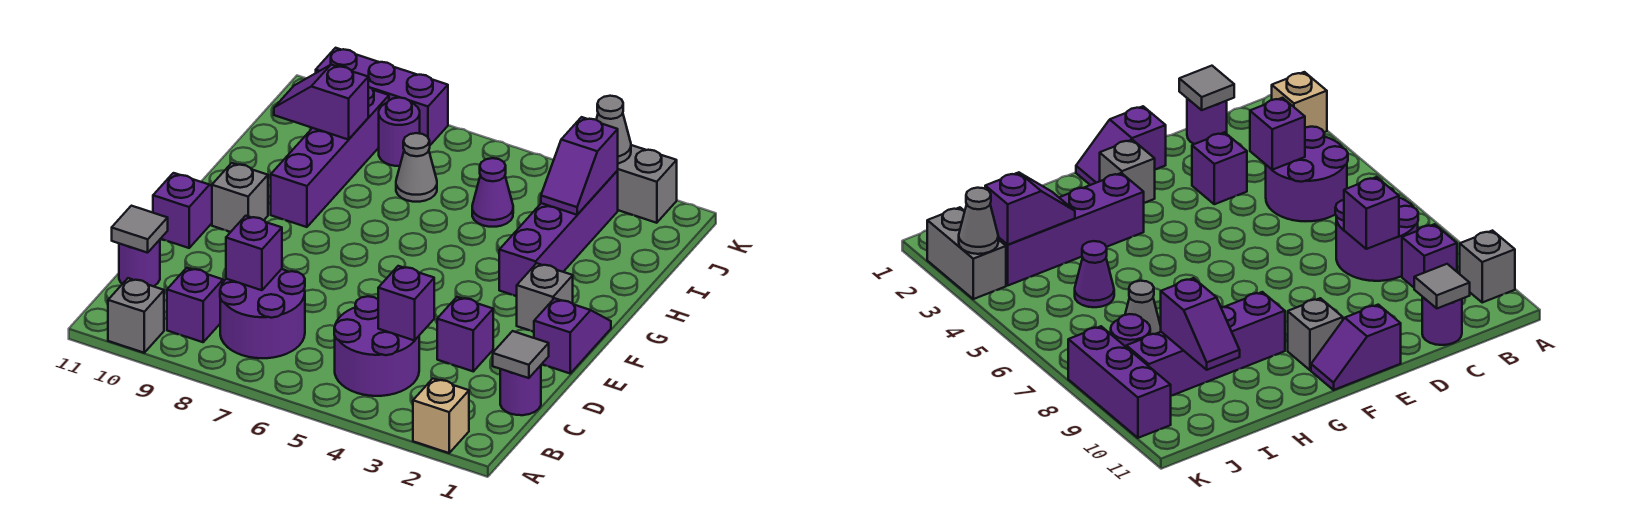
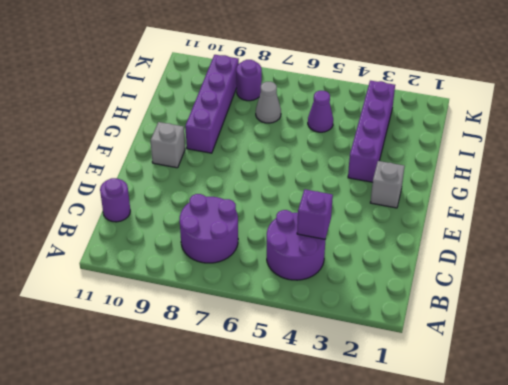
none -> tan 1x1 brick [413,379,469,453]
none -> grey 1x1 brick [108,278,164,353]
none -> purple 1x1 brick [167,268,223,342]

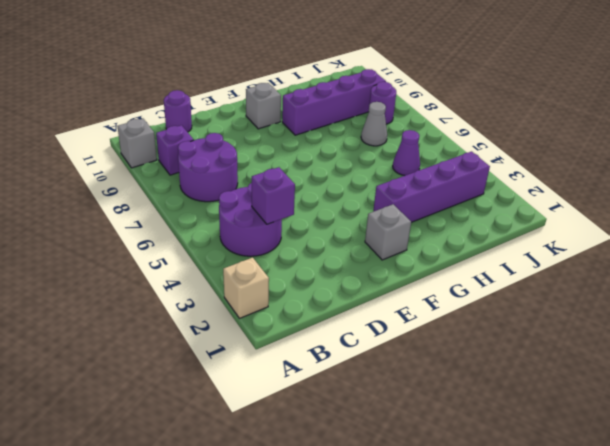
none -> purple 1x1 round brick [500,365,541,415]
none -> purple 1x1 brick [437,297,493,371]
none -> purple 1x2 slope [534,298,611,373]

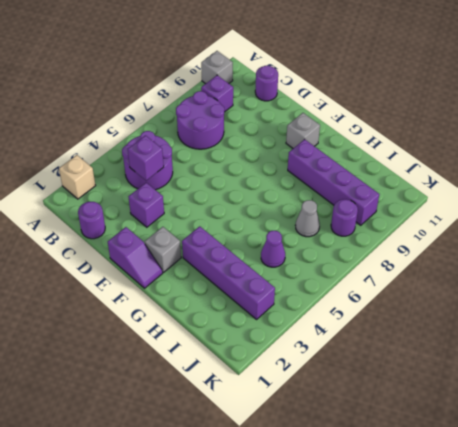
none -> purple 1x2 slope [153,173,212,248]
none -> grey 1x2 brick [617,145,677,223]
none -> purple 1x3 brick [316,48,448,145]

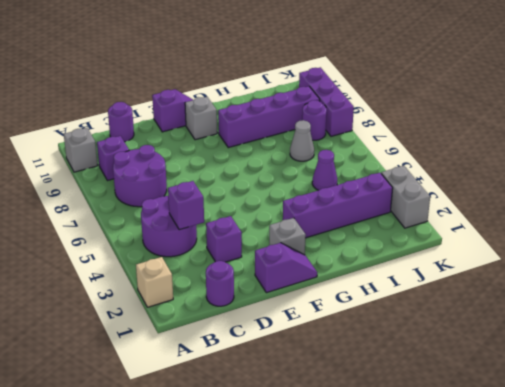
none -> grey 1x1 tile [493,331,549,378]
none -> purple 1x1 brick [226,216,282,290]
none -> grey 1x1 tile [112,206,168,253]

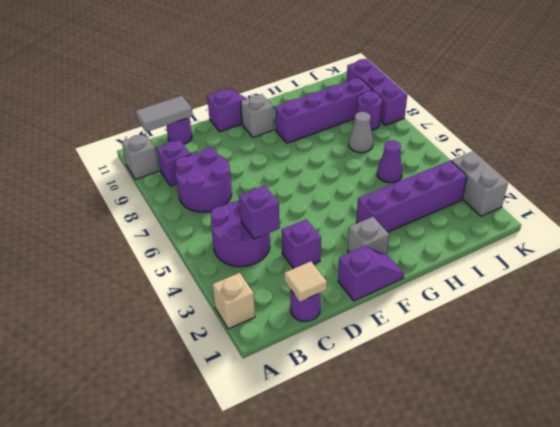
grey 1x2 tile [135,96,193,132] -> grey 1x1 tile [112,206,168,253]
tan 1x1 tile [284,261,327,302] -> grey 1x1 tile [493,331,549,378]
none -> purple 1x1 brick [226,216,282,290]
none -> purple 1x2 slope [541,117,618,215]
none -> purple 1x2 slope [274,65,368,140]

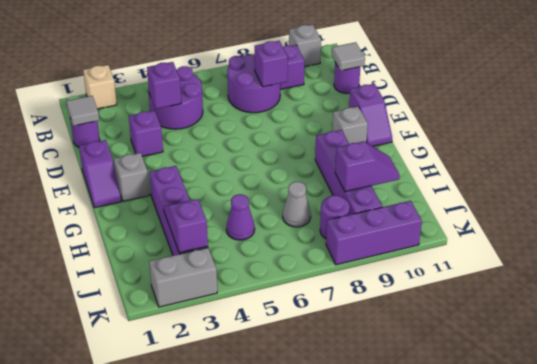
none -> grey 1x1 cone [596,96,631,163]

